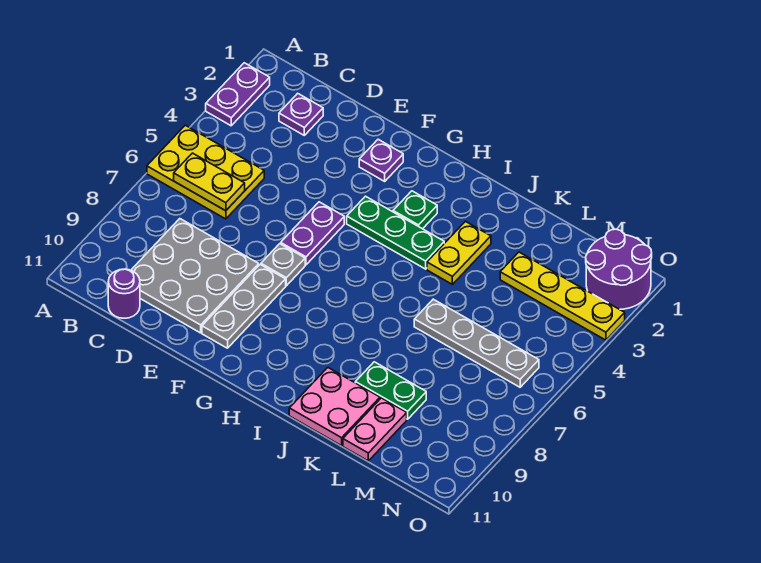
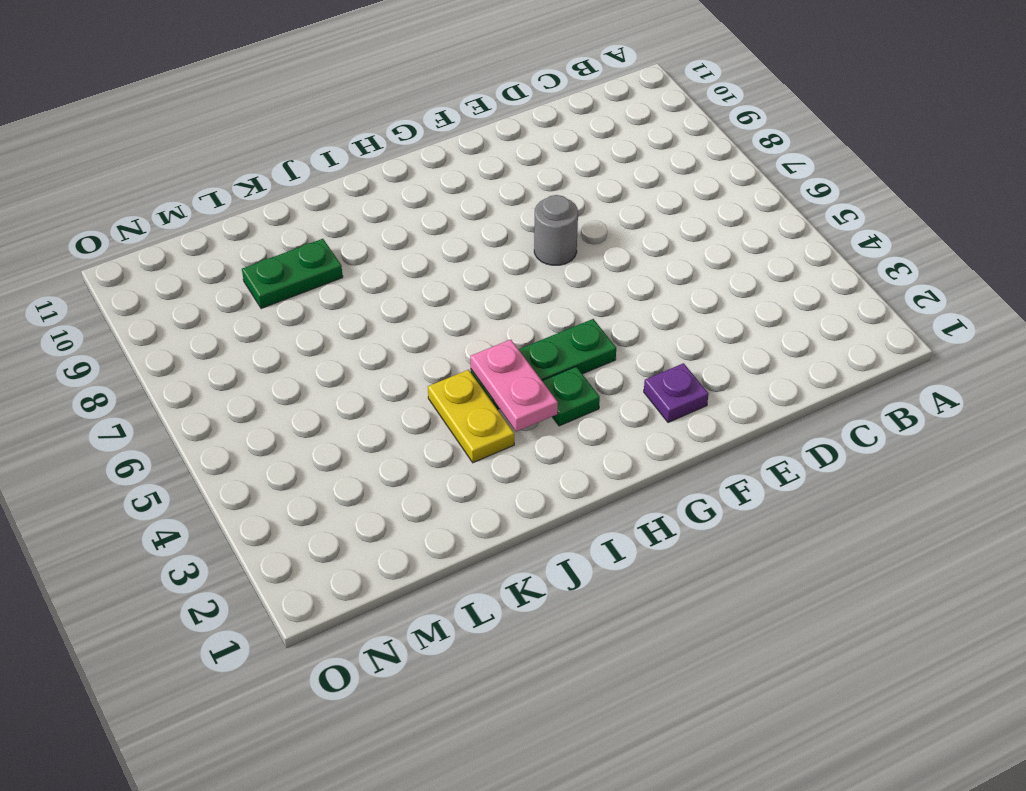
grey 1x1 round brick [534,195,578,265] -> grey 1x1 plate [261,244,305,286]
pink 1x2 plate [470,340,558,432] -> pink 1x2 plate moved to [343,398,407,461]
none -> purple 1x2 plate [206,63,270,126]
none -> yellow 2x3 plate [147,125,264,219]
none -> purple 1x1 plate [279,93,323,135]

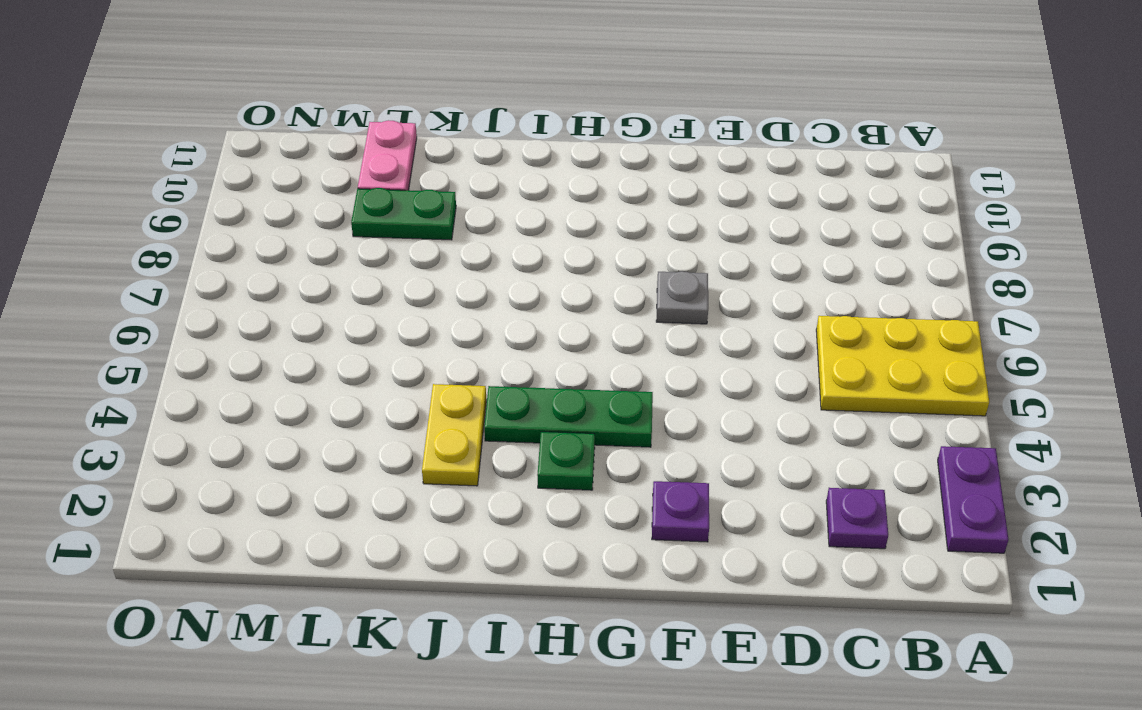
none -> grey 3x3 plate [131,219,259,333]
none -> purple 1x1 round brick [108,269,140,318]
none -> purple 1x2 plate [281,202,344,265]

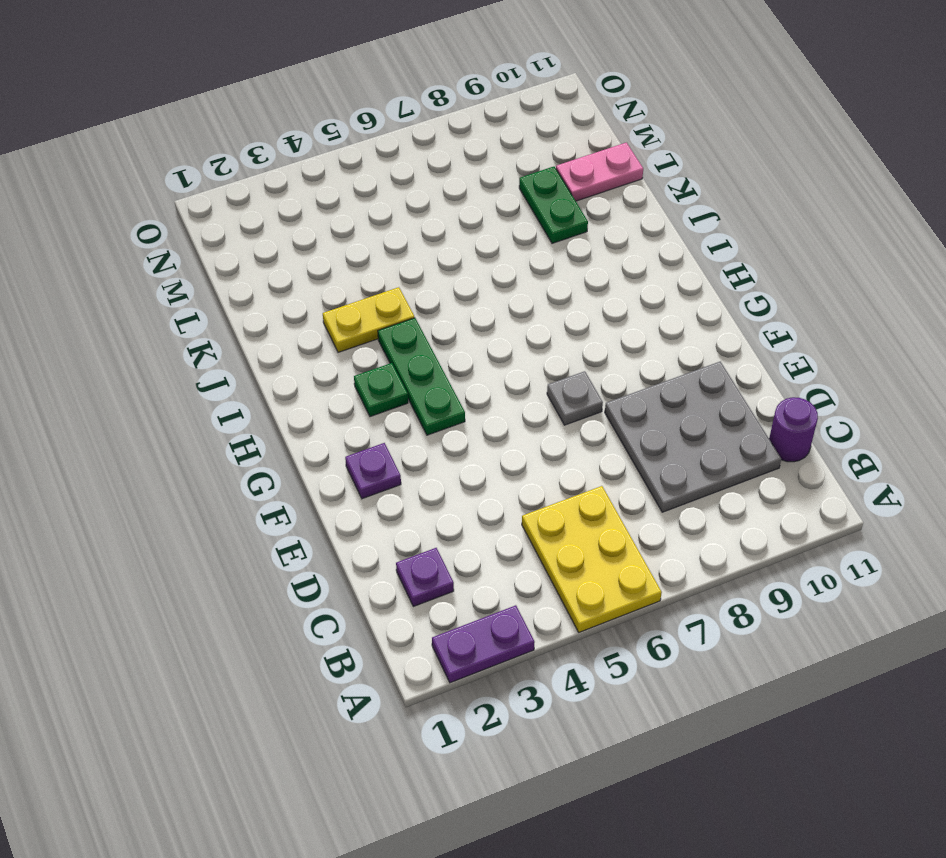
none -> purple 1x2 plate [281,202,344,265]
none -> grey 1x3 plate [202,265,286,348]
none -> pink 2x2 plate [289,368,380,446]

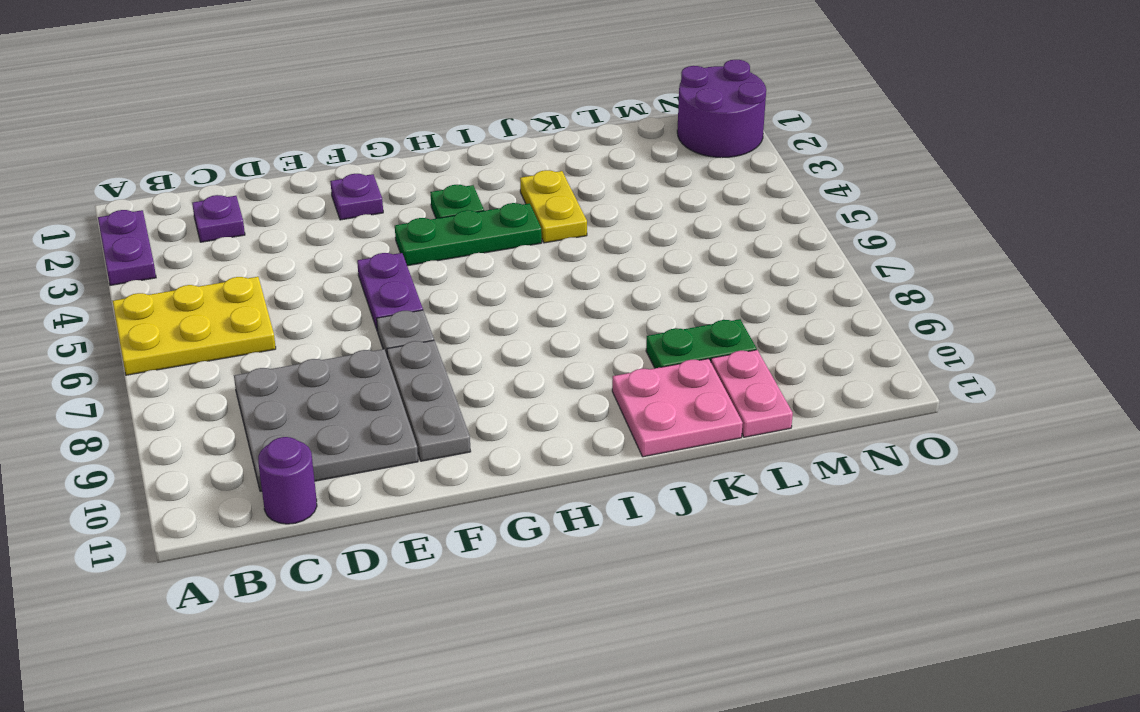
none -> grey 1x4 plate [414,299,539,387]
none -> yellow 1x4 plate [500,252,625,340]
none -> yellow 1x2 plate [174,153,245,211]

